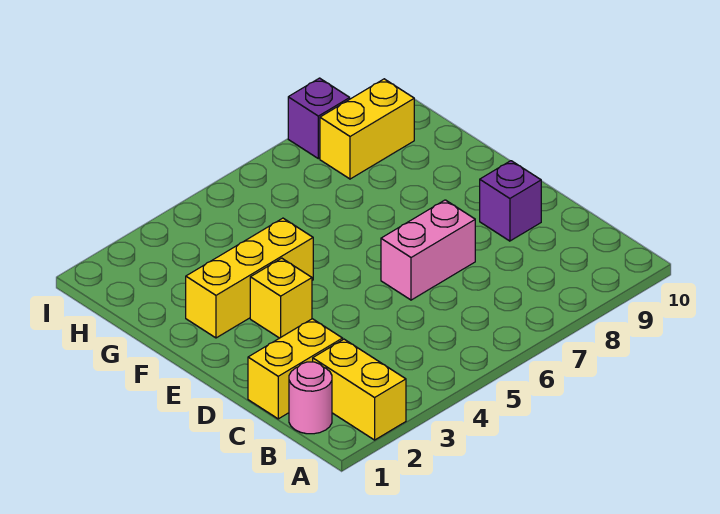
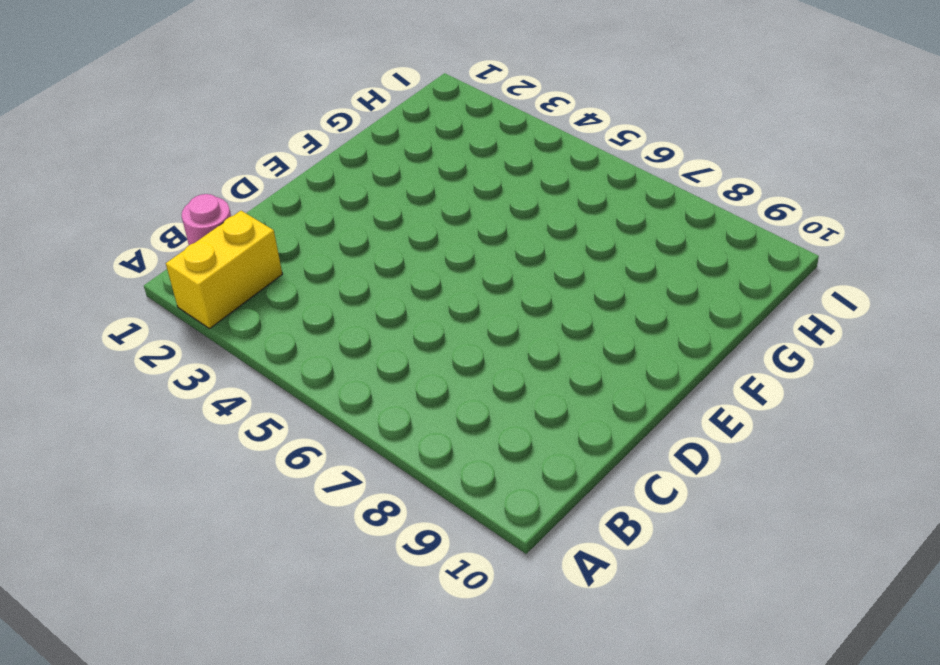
none -> yellow 1x2 brick [248,319,343,419]
none -> pink 1x2 brick [381,200,475,300]

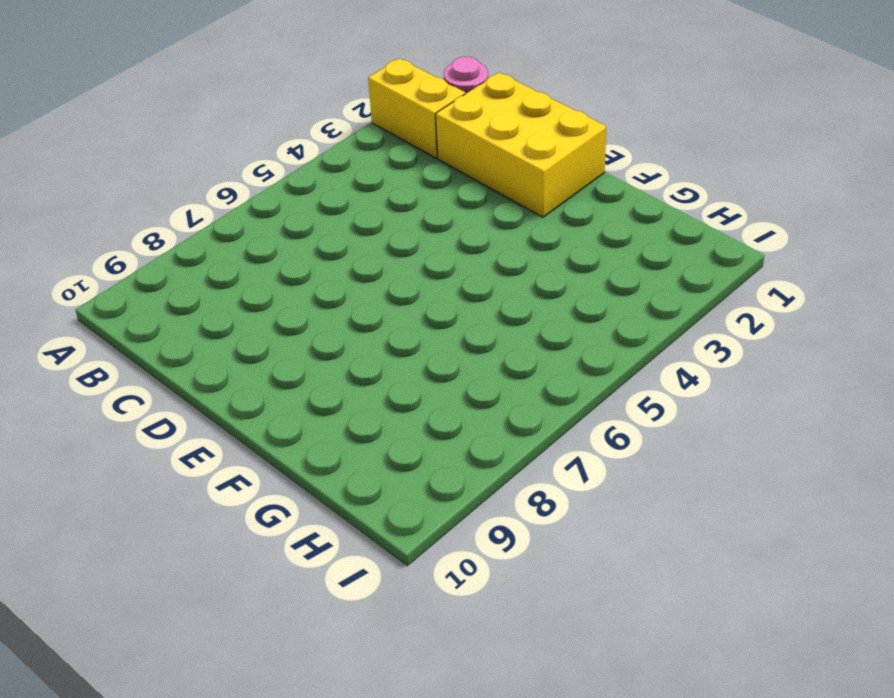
yellow 2x3 brick [436,73,606,217] -> yellow 1x2 brick [248,319,343,419]
none -> pink 1x2 brick [381,200,475,300]
none -> purple 1x1 brick [480,161,541,241]

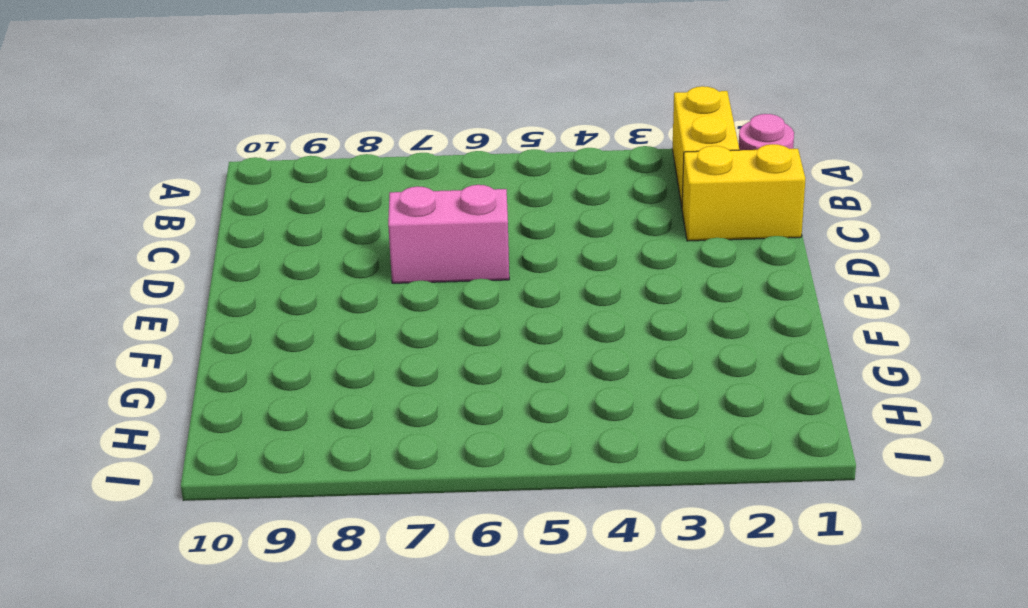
none -> purple 1x1 brick [480,161,541,241]
none -> yellow 1x1 brick [250,258,312,338]

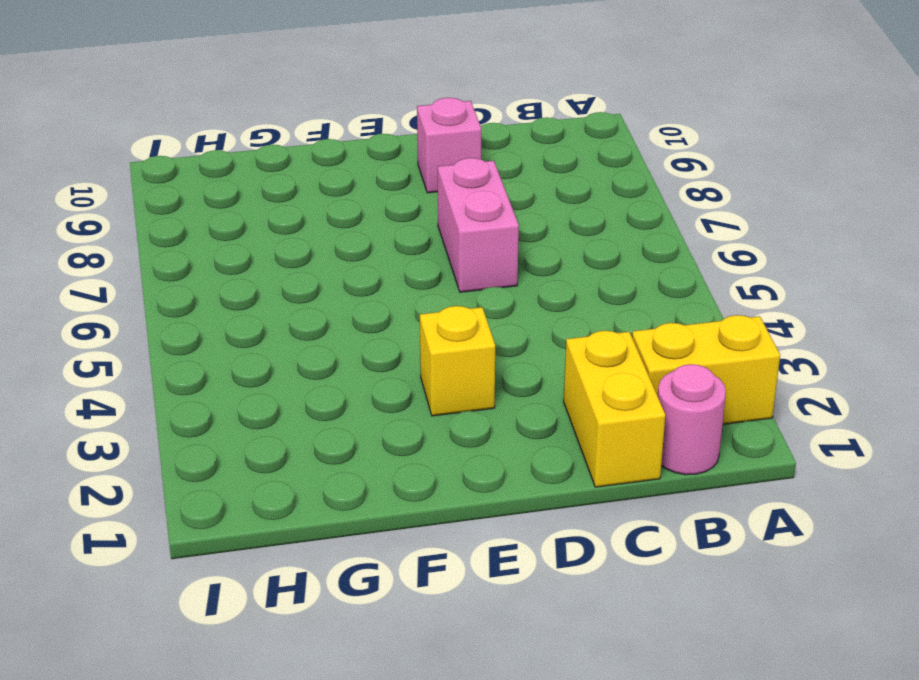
pink 1x1 brick [417,98,481,193] -> purple 1x1 brick [480,161,541,241]
none -> yellow 1x3 brick [186,218,313,338]
none -> yellow 1x2 brick [320,79,414,179]

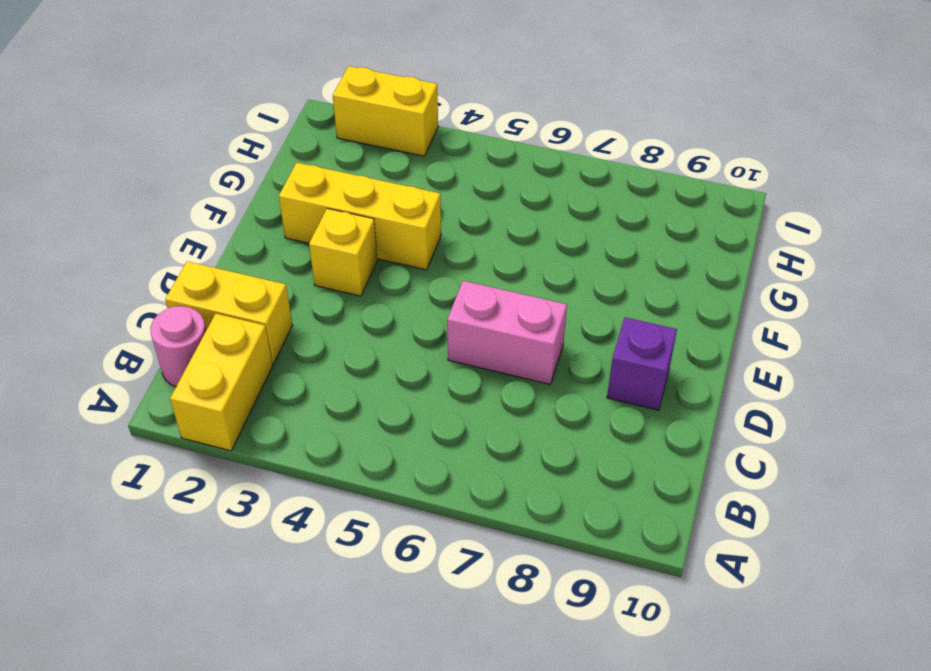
yellow 1x2 brick [333,66,438,156] -> yellow 1x2 brick moved to [320,79,414,179]
none -> purple 1x1 brick [288,78,350,159]

